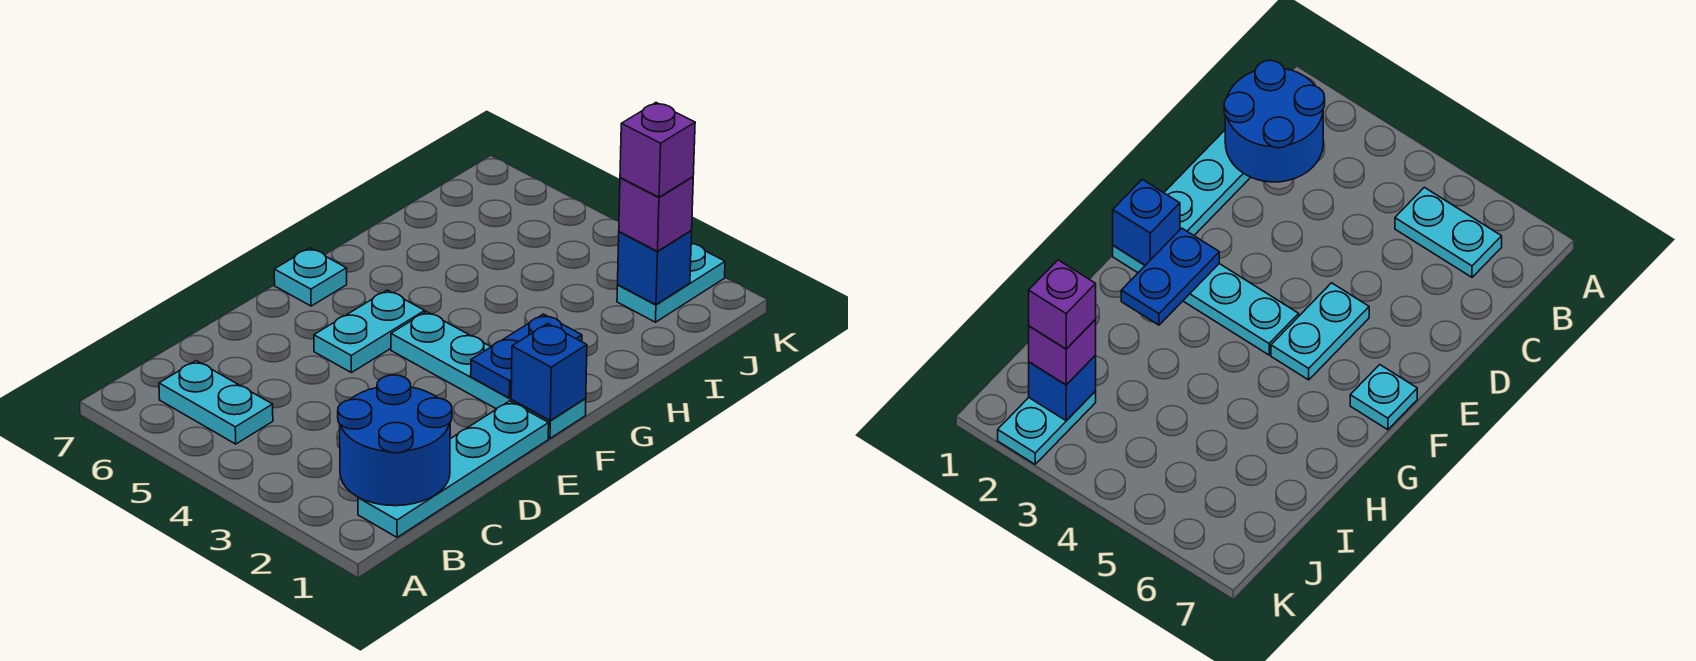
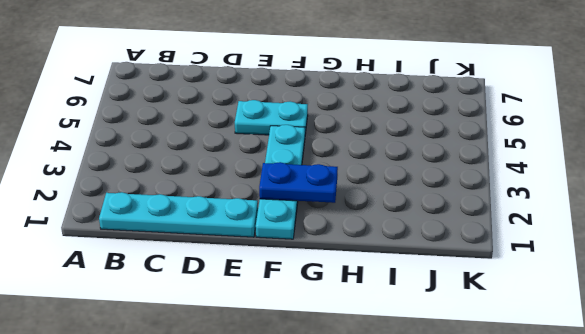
none -> cyan 1x2 plate [159,361,273,444]
none -> cyan 1x1 plate [274,248,347,306]
none -> cyan 1x2 plate [617,244,725,322]

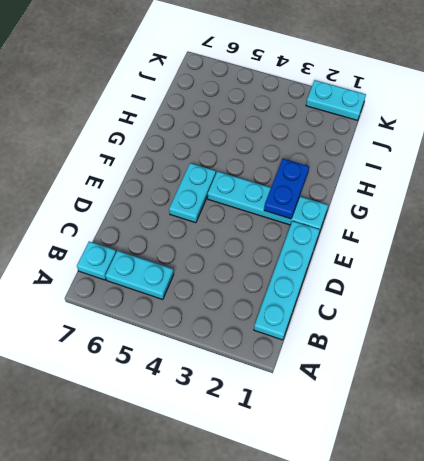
cyan 1x1 plate [77,241,116,280] -> cyan 1x1 plate moved to [274,248,347,306]
cyan 1x2 plate [306,80,366,120] -> cyan 1x2 plate turned to [617,244,725,322]
none -> blue 2x2 round brick [338,375,452,506]
none -> blue 1x1 brick [511,324,587,421]
none -> blue 1x1 brick [618,231,692,305]

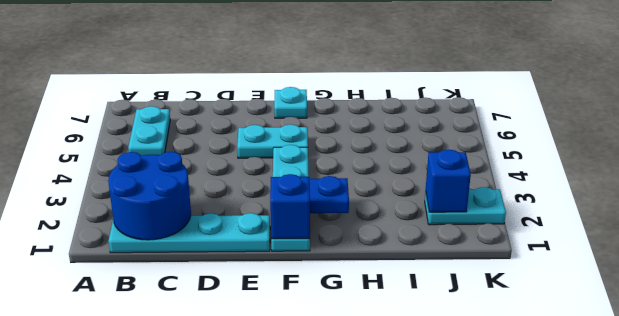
none -> purple 1x1 brick [619,177,693,251]
none -> purple 1x1 brick [620,103,695,197]

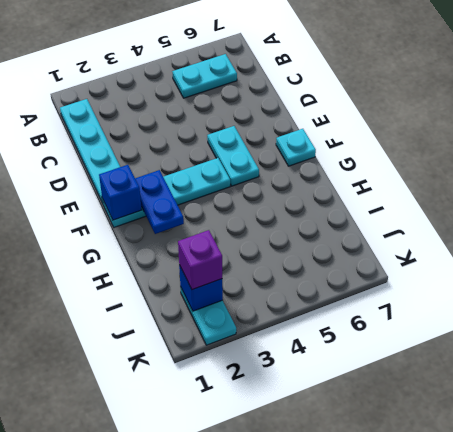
none -> blue 2x2 round brick [338,375,452,506]
none -> purple 1x1 brick [620,103,695,197]

